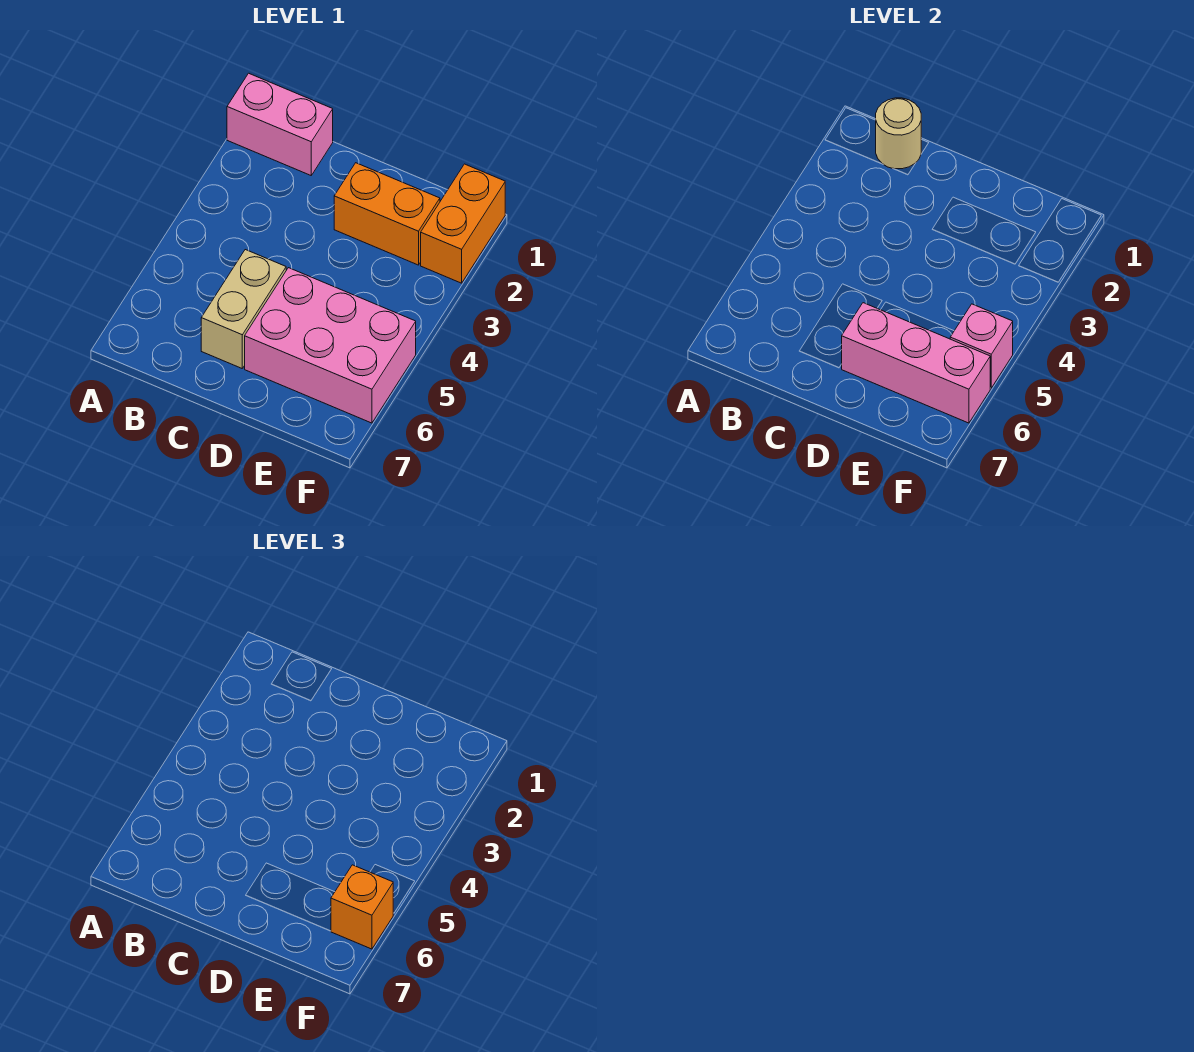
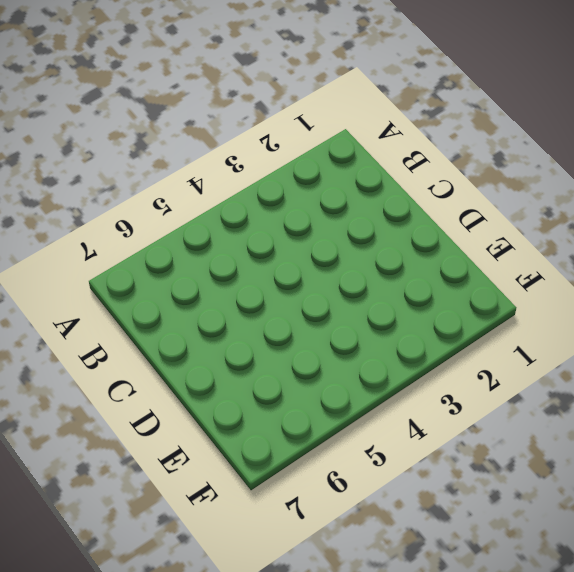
none -> pink 1x2 brick [227,73,333,175]
none -> tan 1x2 brick [201,250,286,368]

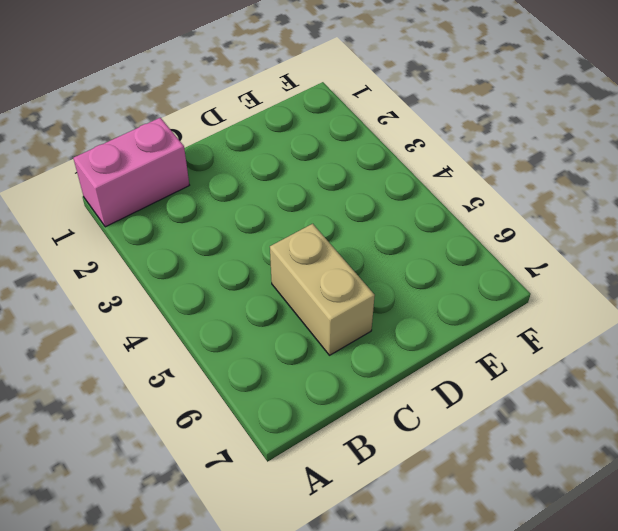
none -> orange 1x2 brick [334,163,440,265]
none -> pink 2x3 brick [245,268,416,423]

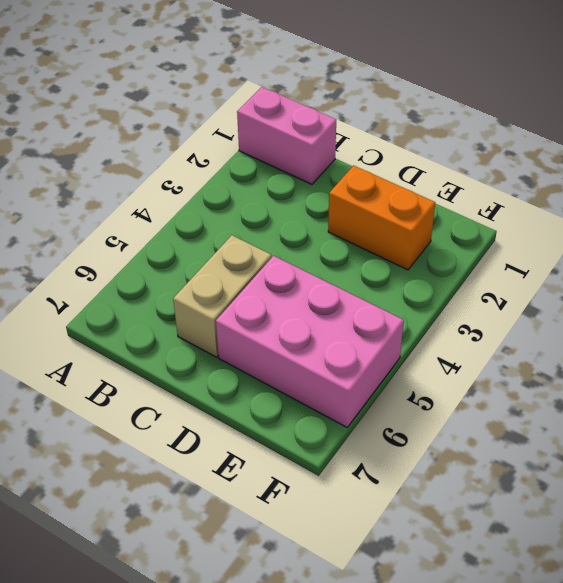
none -> orange 1x2 brick [421,164,505,283]
none -> tan 1x1 round brick [876,98,921,169]

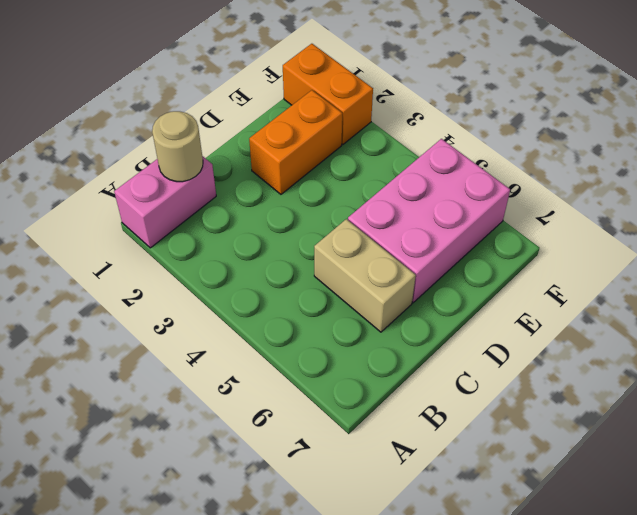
none -> pink 1x3 brick [842,303,990,423]
none -> pink 1x1 brick [950,304,1013,388]

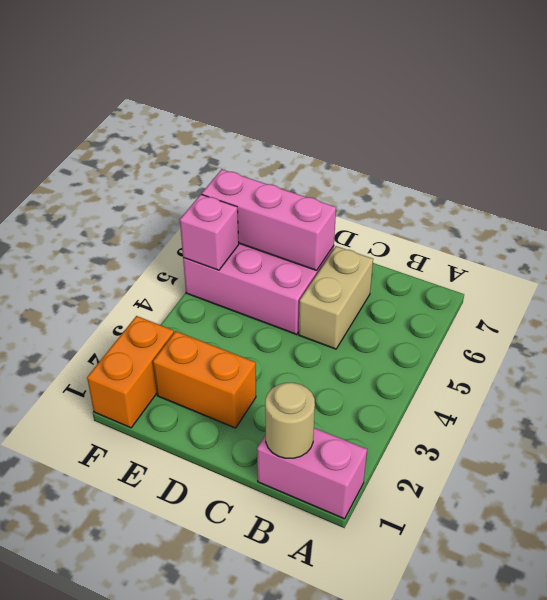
none -> orange 1x1 brick [331,865,393,949]

